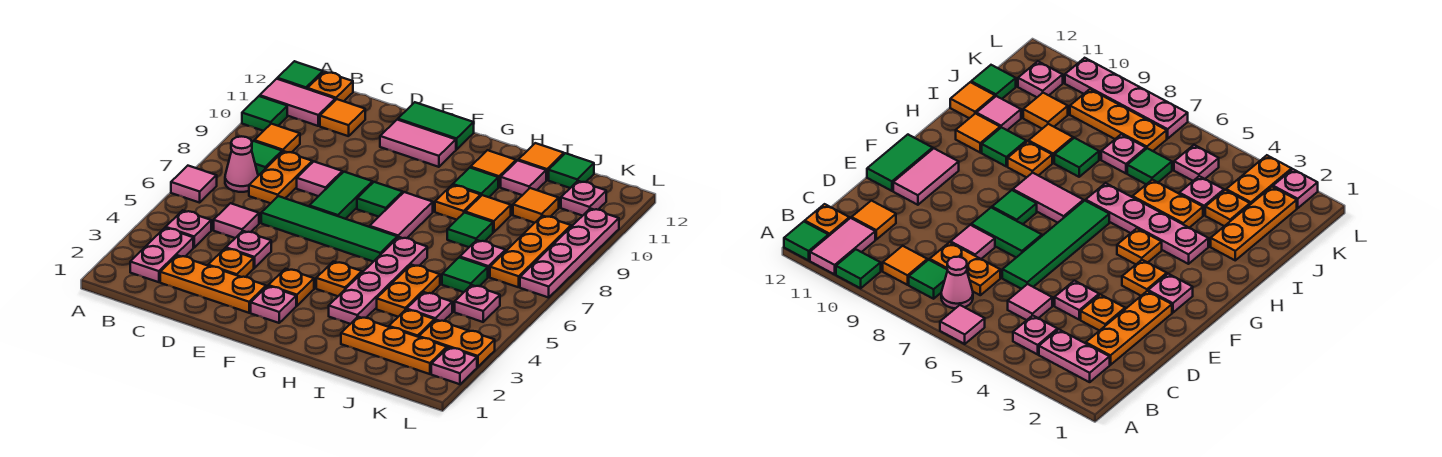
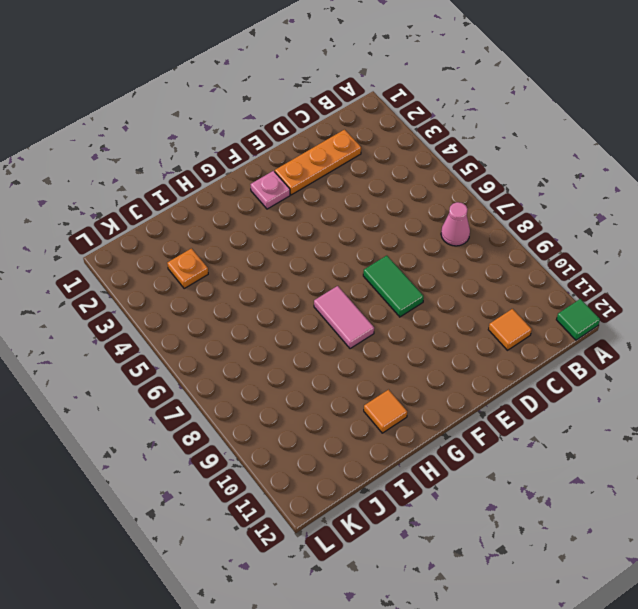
none -> pink 1x1 tile [171,166,217,203]
none -> green 1x1 tile [242,96,287,131]
none -> pink 1x2 tile [260,79,335,126]
none -> pink 1x2 plate [130,228,193,282]

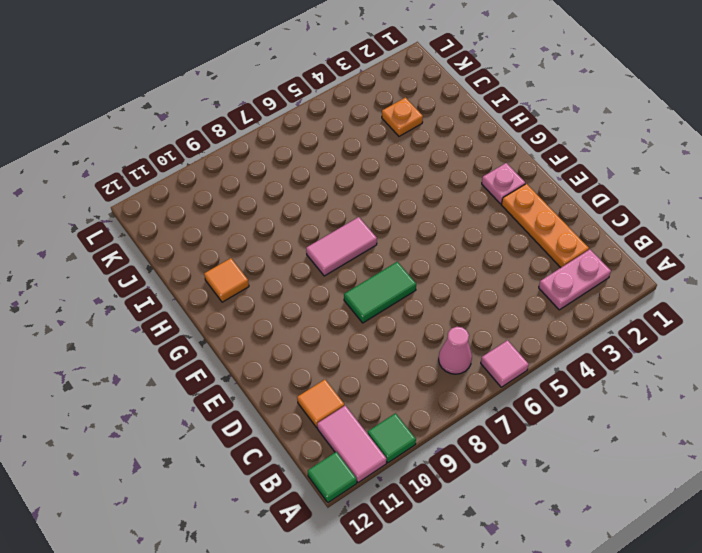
none -> pink 1x1 plate [166,210,211,247]
none -> green 1x1 tile [252,141,282,176]
none -> orange 1x1 tile [254,124,300,152]
none -> orange 1x1 plate [307,72,353,101]

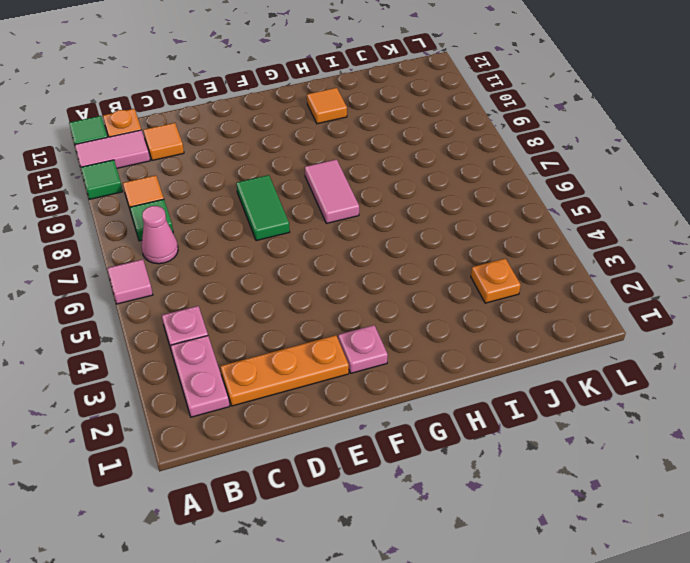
none -> pink 1x1 tile [214,203,259,238]
none -> orange 1x2 plate [249,151,312,203]
none -> orange 1x1 plate [208,248,254,277]
none -> pink 1x1 plate [226,231,271,268]

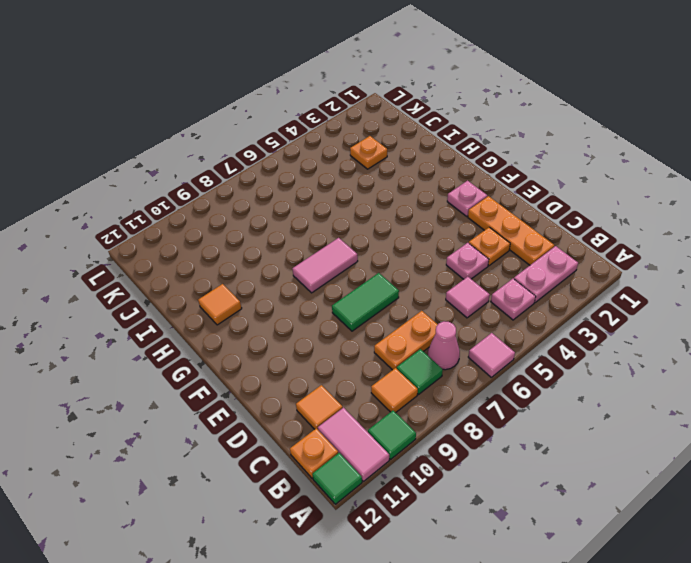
none -> green 1x4 tile [261,196,397,262]
none -> pink 1x1 tile [297,162,342,196]
none -> pink 1x2 tile [380,120,456,167]
none -> green 1x2 tile [398,102,474,150]

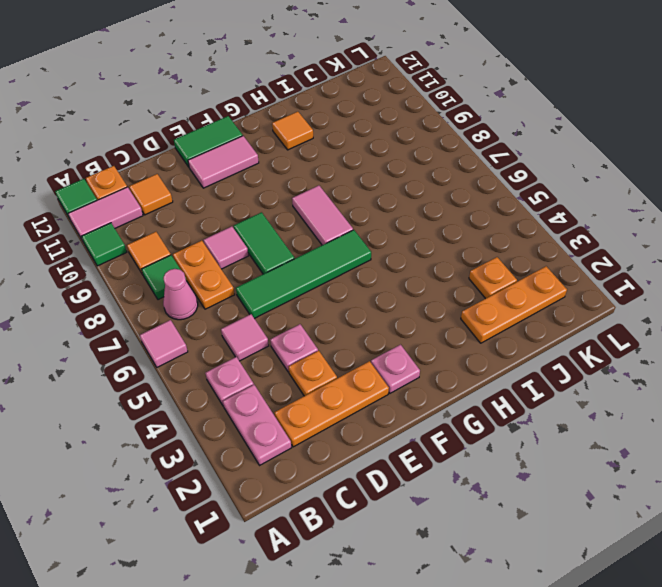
none -> orange 1x1 plate [268,269,314,306]
none -> green 1x1 tile [357,182,403,217]
none -> orange 1x1 plate [316,262,362,296]
none -> pink 1x4 plate [329,237,427,324]

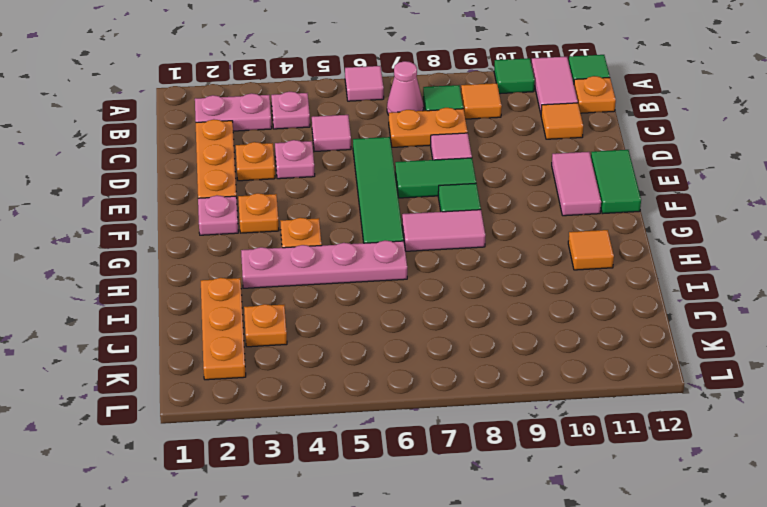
none -> orange 1x1 plate [435,185,481,220]
none -> green 1x1 tile [453,168,498,197]
none -> orange 1x2 plate [377,265,440,317]
none -> green 1x1 tile [447,213,493,247]

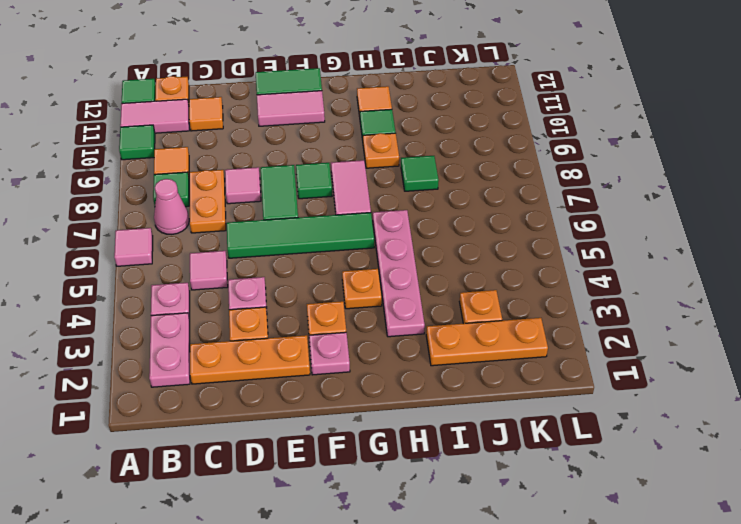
none -> orange 1x2 plate [377,265,440,317]
none -> orange 1x1 tile [465,195,511,232]
none -> pink 1x1 tile [501,160,546,195]
none -> orange 1x1 tile [518,143,564,180]

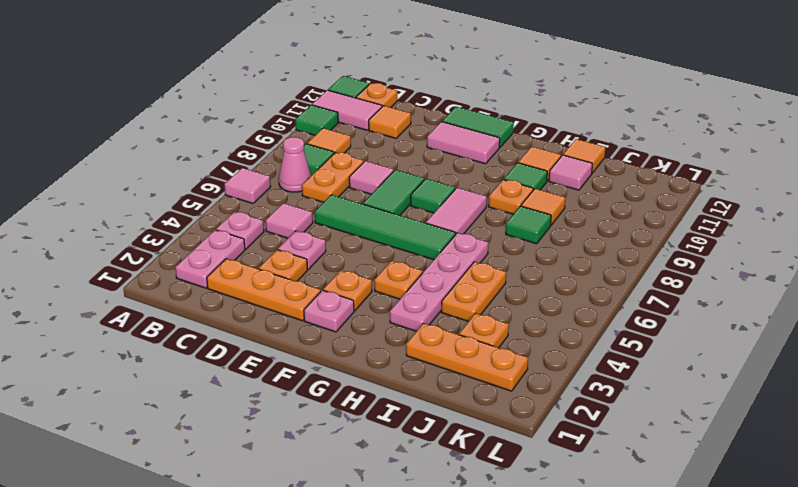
none -> pink 1x1 plate [407,292,452,321]
none -> green 1x1 tile [442,257,488,292]
none -> pink 1x1 plate [460,240,505,277]
none -> orange 1x1 tile [513,188,559,223]

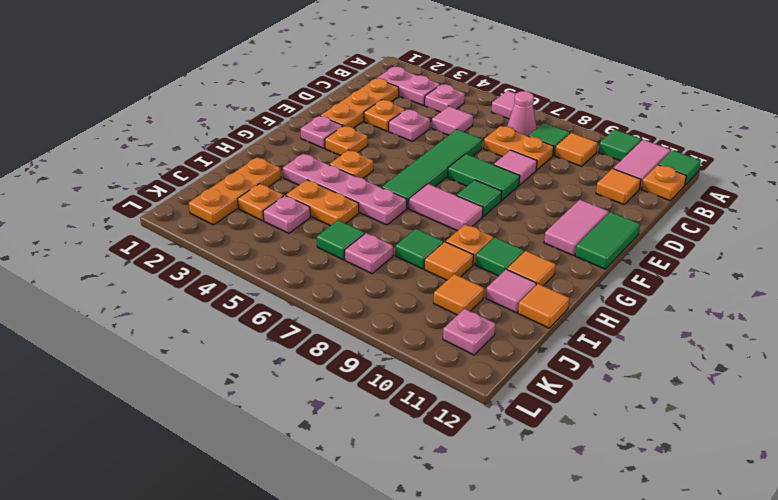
none -> green 1x1 tile [549,153,594,188]
none -> orange 1x2 plate [419,320,495,367]
none -> pink 1x1 plate [455,285,500,322]
none -> orange 1x3 plate [490,216,571,287]

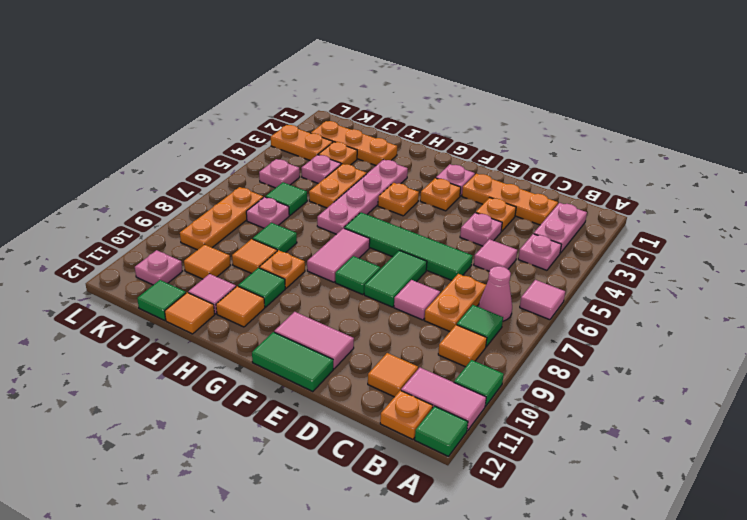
none -> pink 1x1 plate [431,347,477,384]
none -> pink 1x4 plate [520,208,619,298]

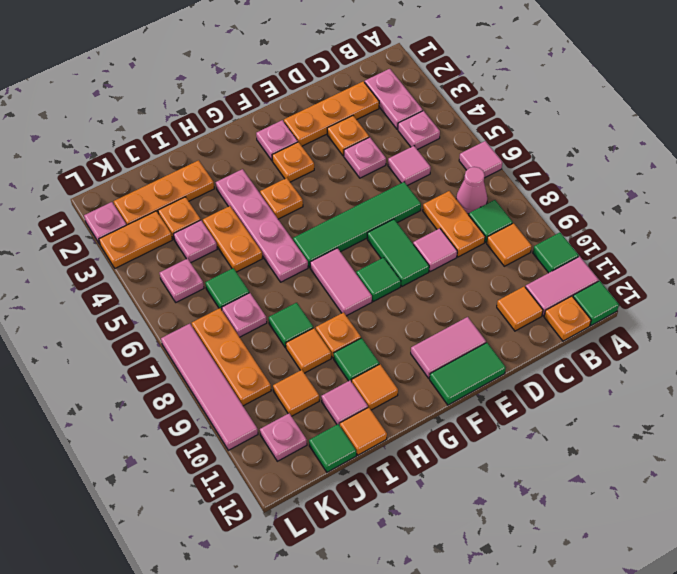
pink 1x4 tile [161,324,258,450] -> pink 1x4 plate [520,208,619,298]

